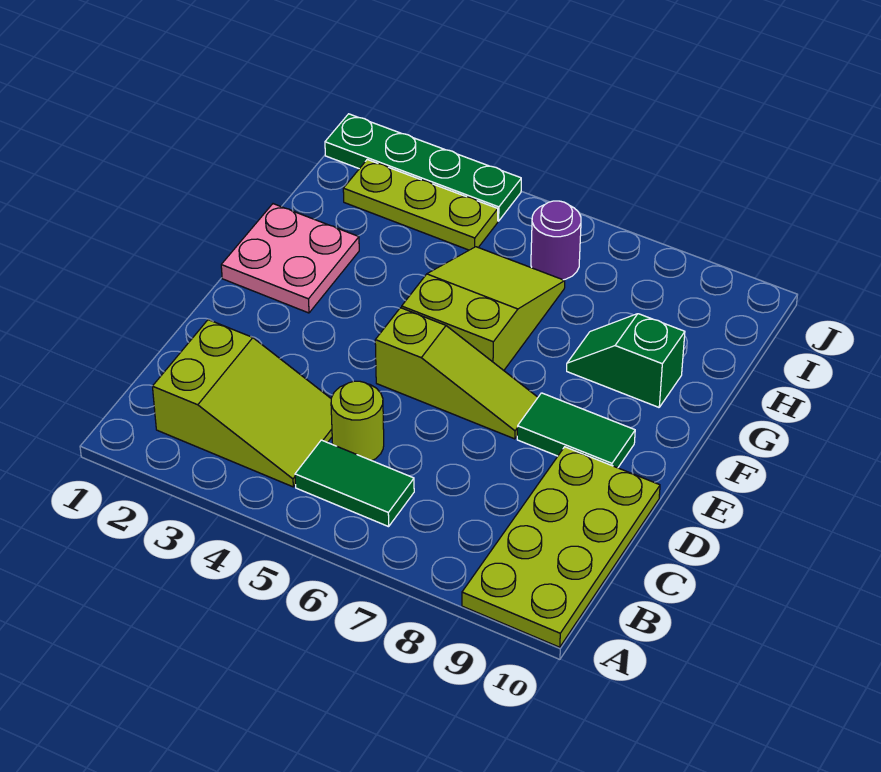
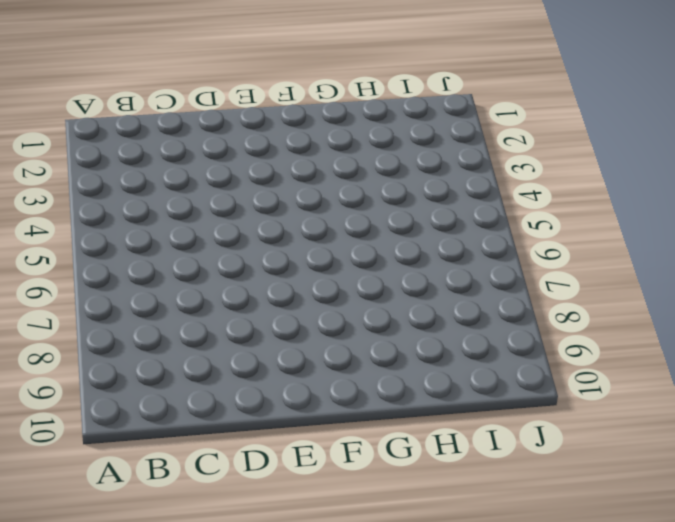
none -> lime 2x4 plate [462,447,660,647]
none -> lime 2x3 slope [152,320,332,487]
none -> green 1x2 tile [295,440,414,527]

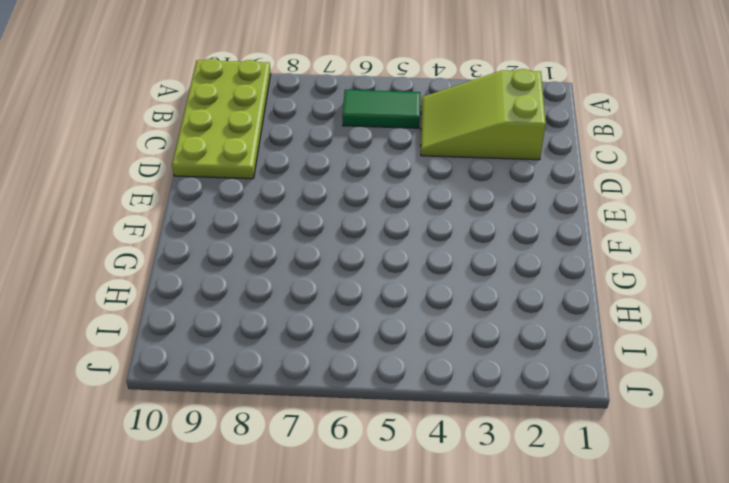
none -> lime 1x1 round brick [331,381,384,461]
none -> lime 1x3 slope [375,308,538,439]
none -> green 1x2 tile [517,393,635,468]

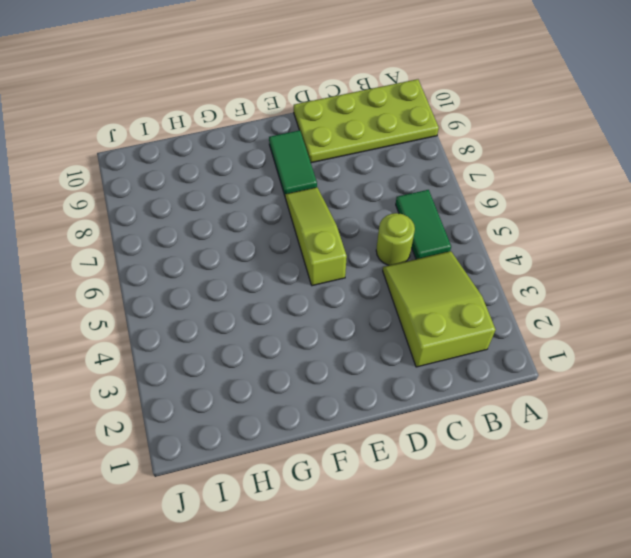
none -> pink 2x2 plate [221,204,359,313]
none -> lime 2x3 slope [402,247,565,370]
none -> green 1x2 slope [567,314,685,407]

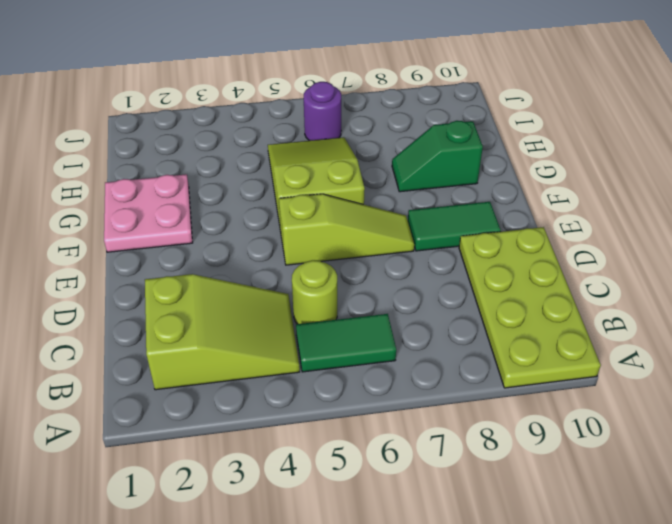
none -> lime 1x3 plate [343,160,498,250]
none -> green 1x4 plate [325,114,521,221]

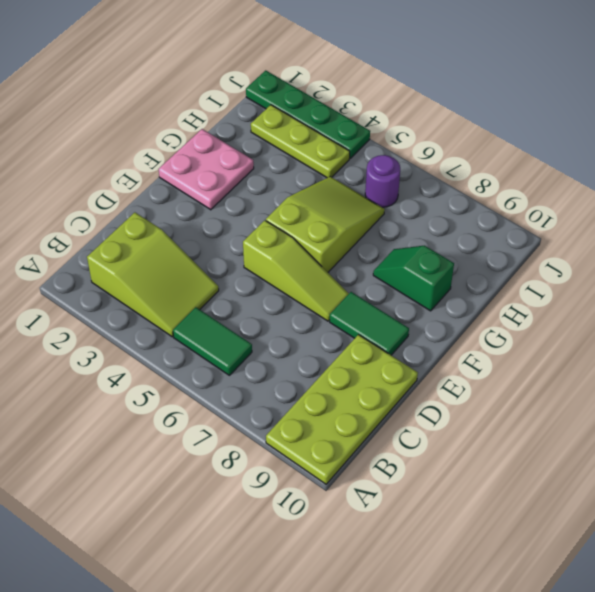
none -> lime 1x1 round brick [331,381,384,461]

